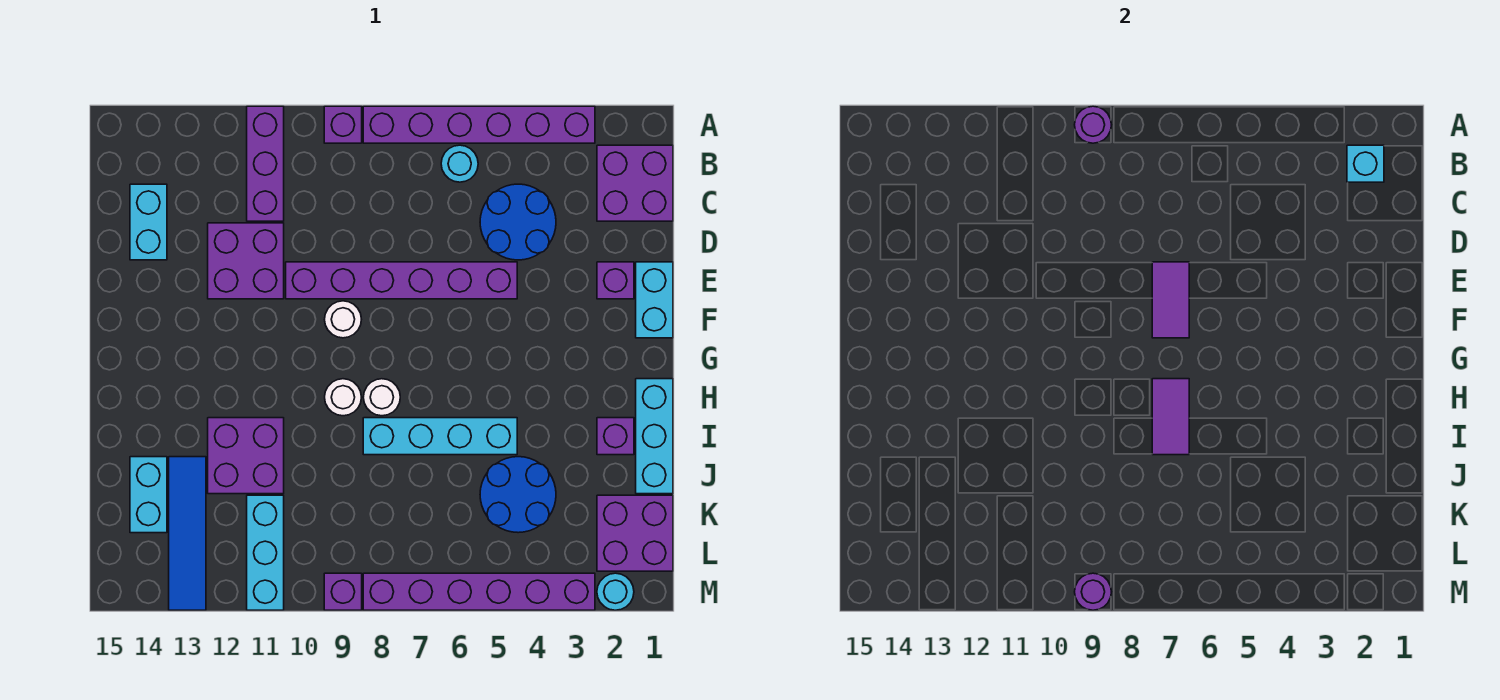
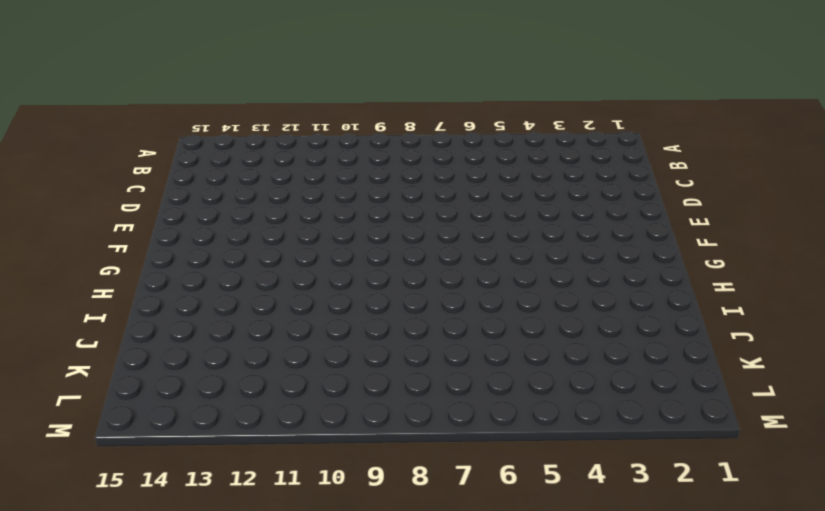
none -> purple 1x6 brick [363,106,595,143]
none -> purple 1x1 brick [324,106,362,143]
none -> purple 1x3 brick [247,106,284,221]
none -> purple 2x2 brick [597,145,673,221]

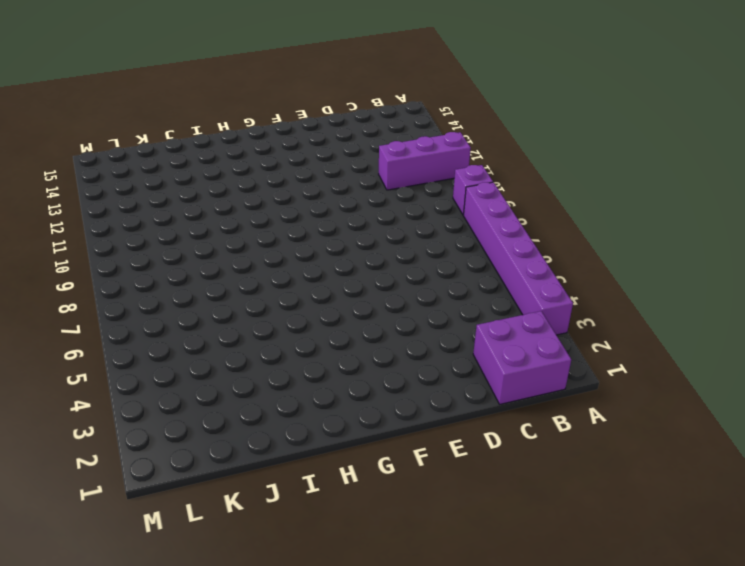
none -> cyan 1x1 round brick [441,145,478,182]
none -> blue 2x2 round brick [480,184,556,260]
none -> cyan 1x2 brick [130,184,167,260]
none -> purple 2x2 brick [208,223,284,299]

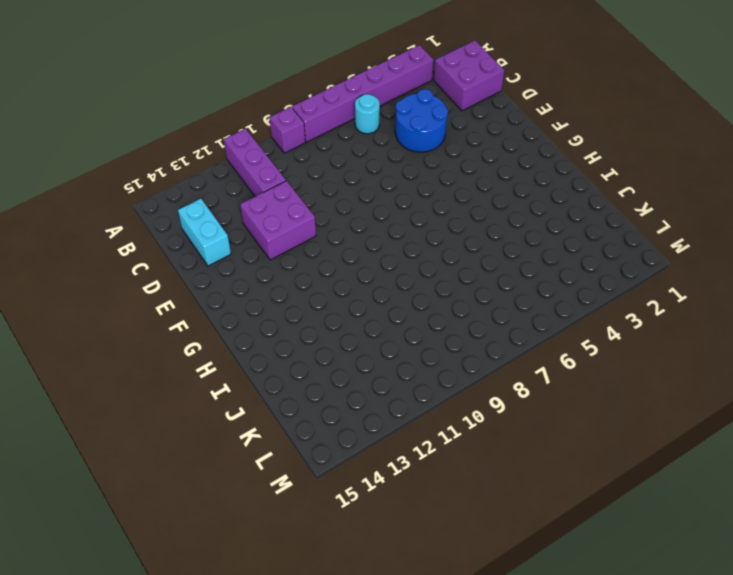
none -> cyan 1x2 brick [636,262,673,338]
none -> purple 1x1 brick [597,262,634,299]
none -> purple 1x6 brick [286,262,517,299]
none -> white 1x1 round brick [325,301,361,338]

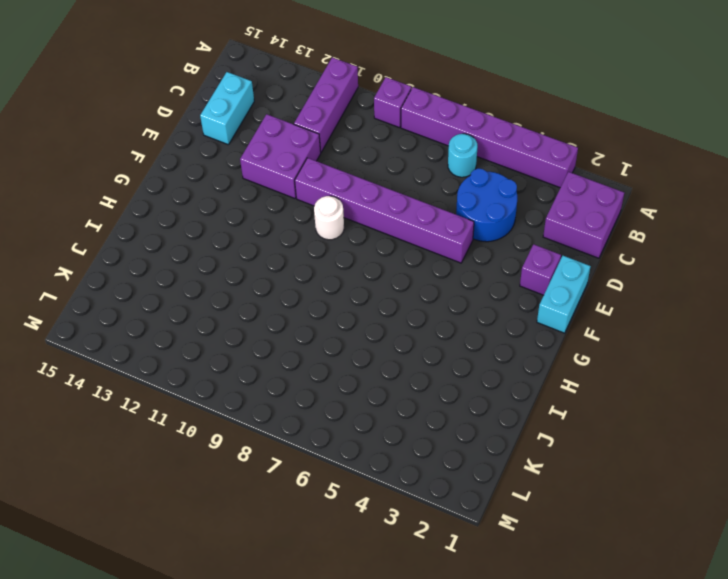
none -> cyan 1x3 brick [636,379,673,494]
none -> white 1x1 round brick [363,379,400,416]
none -> white 1x1 round brick [325,379,361,416]
none -> purple 1x1 brick [597,418,634,455]

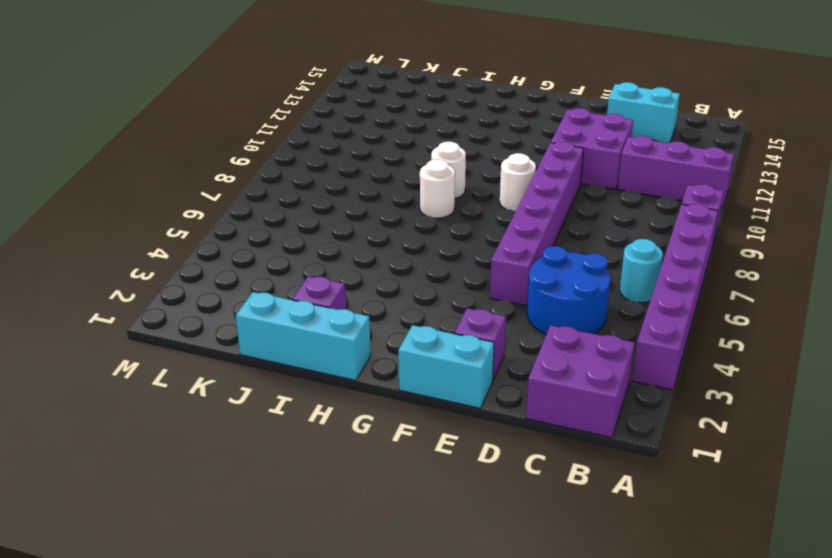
none -> cyan 1x4 brick [363,418,517,455]
none -> purple 2x2 brick [208,418,284,494]
none -> blue 2x2 round brick [480,457,556,533]
none -> blue 1x4 tile [169,457,206,610]

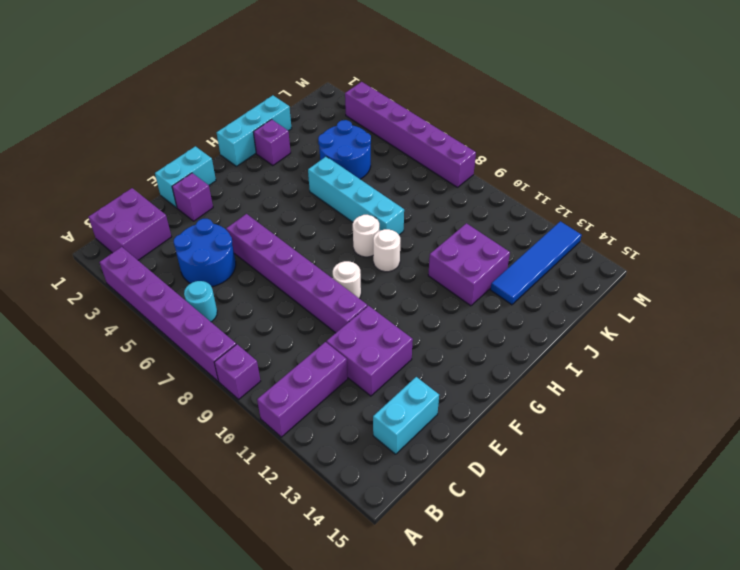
none -> cyan 1x2 brick [130,457,167,533]
none -> purple 2x2 brick [597,495,673,571]
none -> cyan 1x3 brick [247,495,284,610]
none -> cyan 1x1 round brick [597,573,634,610]

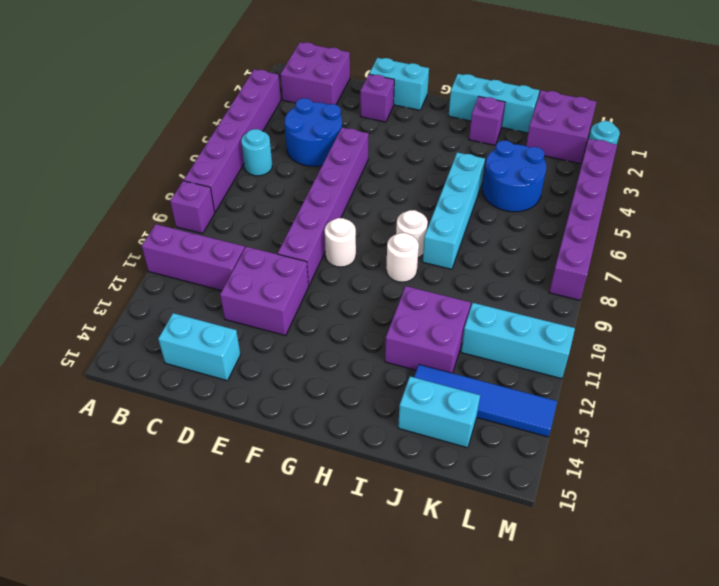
none -> purple 1x1 brick [324,573,362,610]
none -> purple 1x1 round brick [1075,106,1111,143]
none -> cyan 1x1 brick [1347,145,1384,182]
none -> purple 1x2 tile [1152,262,1189,338]

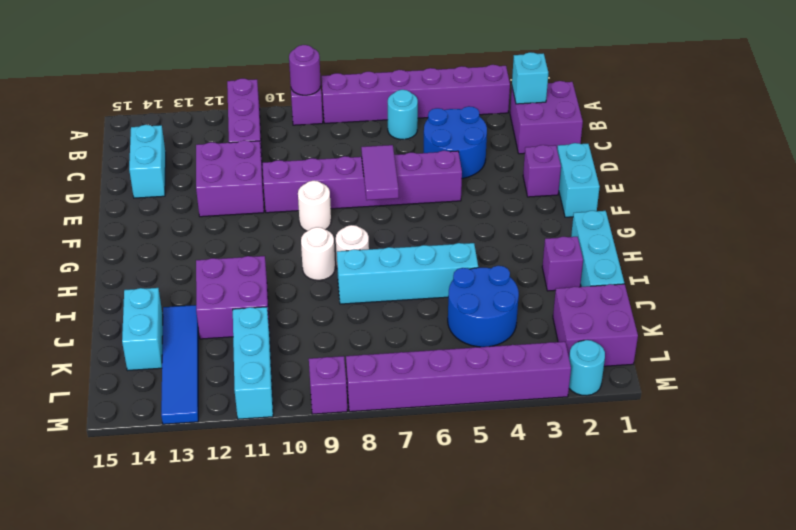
none -> purple 1x2 tile [1152,379,1189,455]
none -> purple 1x1 round brick [1075,573,1111,610]

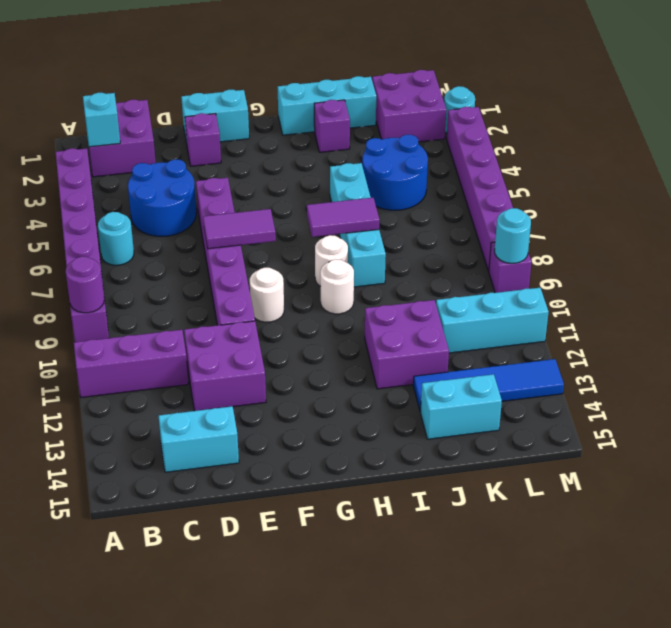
cyan 1x1 round brick [495,208,531,263] -> purple 1x1 round brick [1075,573,1111,610]

